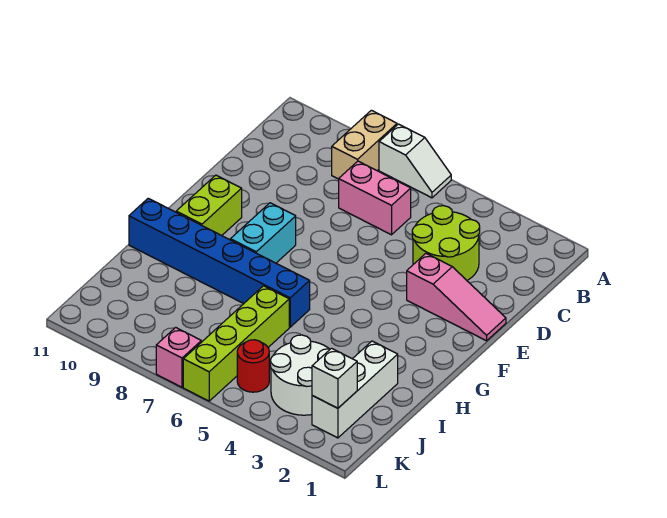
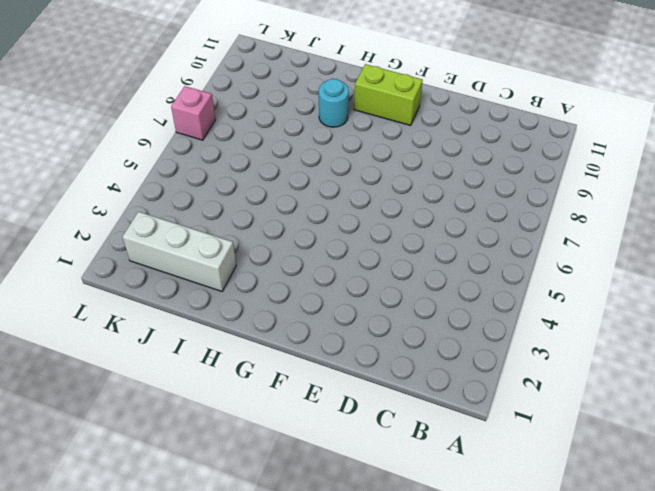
cyan 1x1 round brick [319,79,349,127] -> blue 1x6 brick [129,198,310,327]
none -> white 1x2 slope [379,124,451,198]
none -> tan 1x2 brick [332,110,397,179]
none -> lime 2x2 round brick [412,206,480,280]

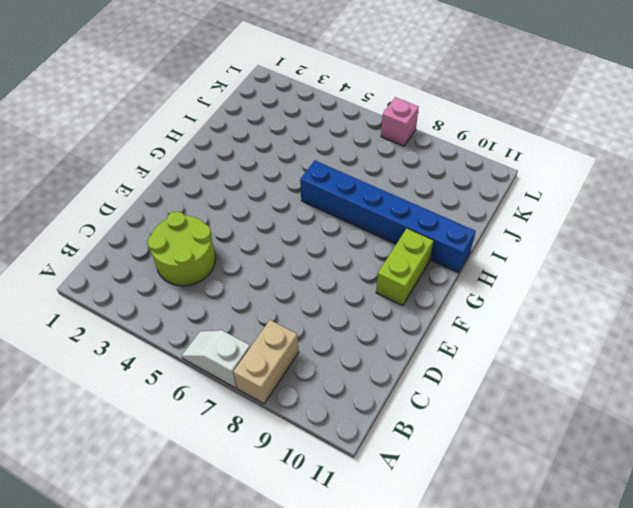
none -> pink 1x2 brick [339,161,411,235]
none -> pink 1x3 slope [407,254,506,341]
none -> cyan 1x2 brick [230,203,296,263]

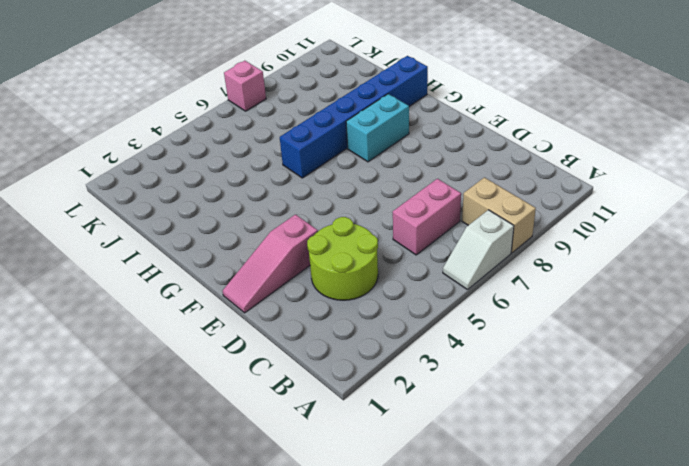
cyan 1x2 brick [346,94,409,162] -> cyan 1x2 brick turned to [230,203,296,263]
none -> lime 1x2 brick [176,175,242,236]
none -> white 1x3 brick [312,341,398,438]
none -> lime 1x4 brick [183,286,289,401]

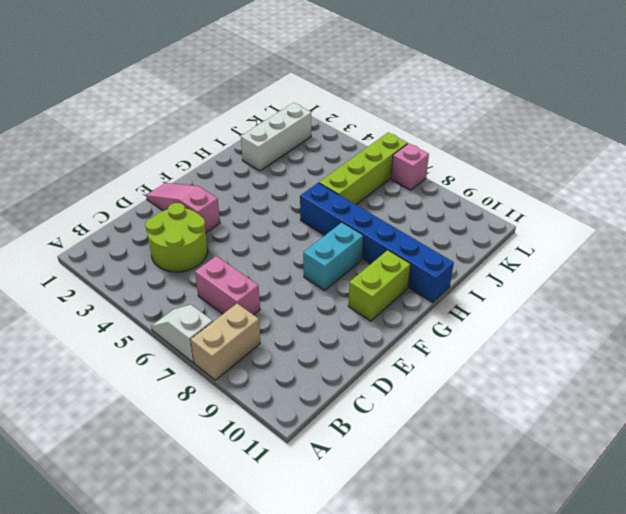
none -> white 2x2 round brick [270,335,330,415]
none -> red 1x1 round brick [237,340,269,392]
none -> white 1x1 brick [312,348,357,408]

